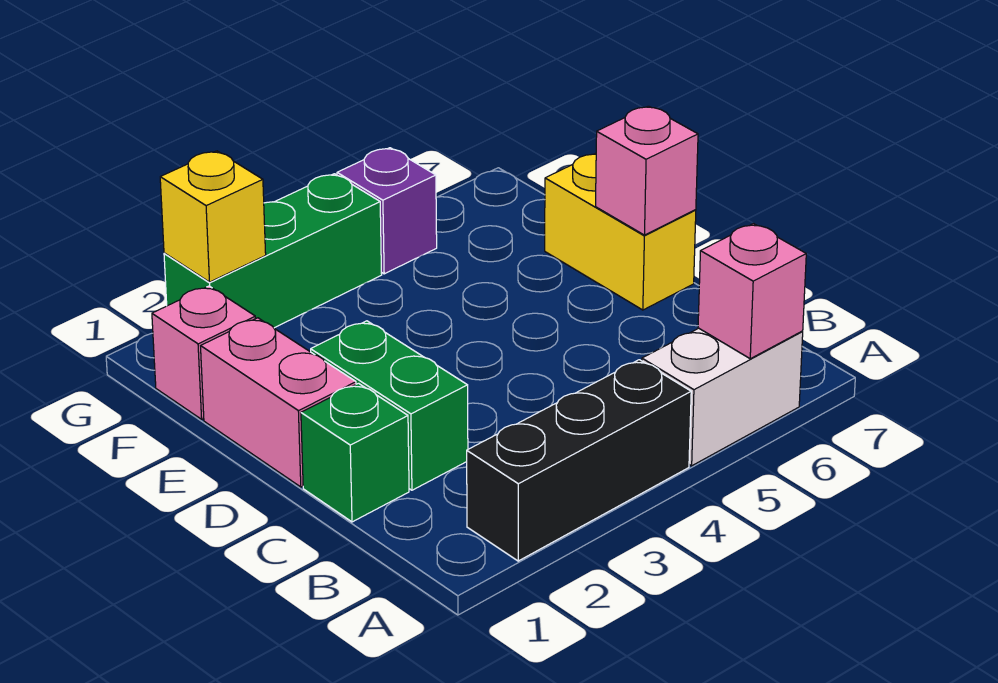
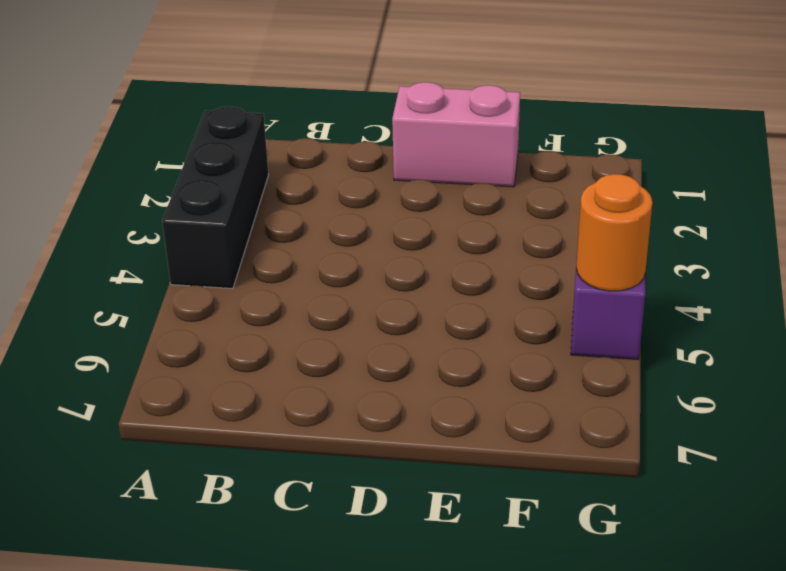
orange 1x1 round brick [576,174,652,291] -> none
none -> white 1x2 brick [642,328,803,466]
none -> green 1x1 brick [301,383,409,522]
none -> green 1x2 brick [311,321,468,490]

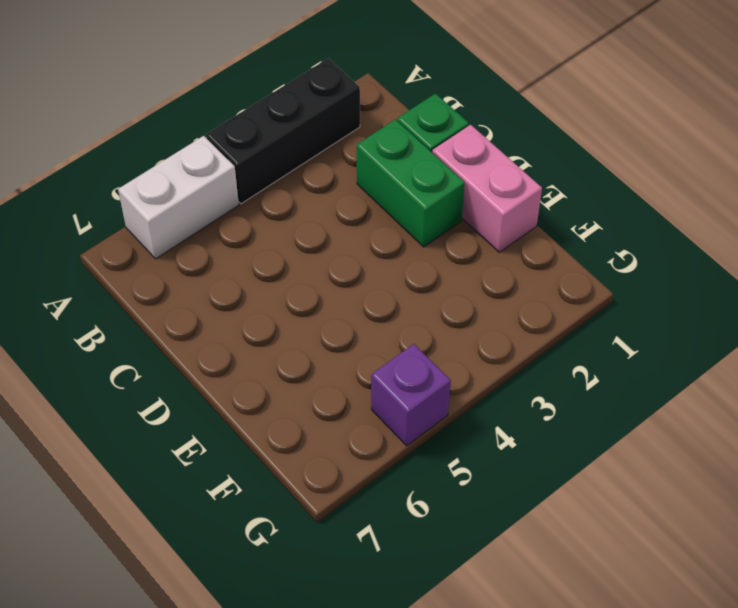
none -> yellow 1x2 brick [545,153,696,310]
none -> pink 1x1 brick [152,286,256,419]
none -> green 1x3 brick [164,174,382,328]

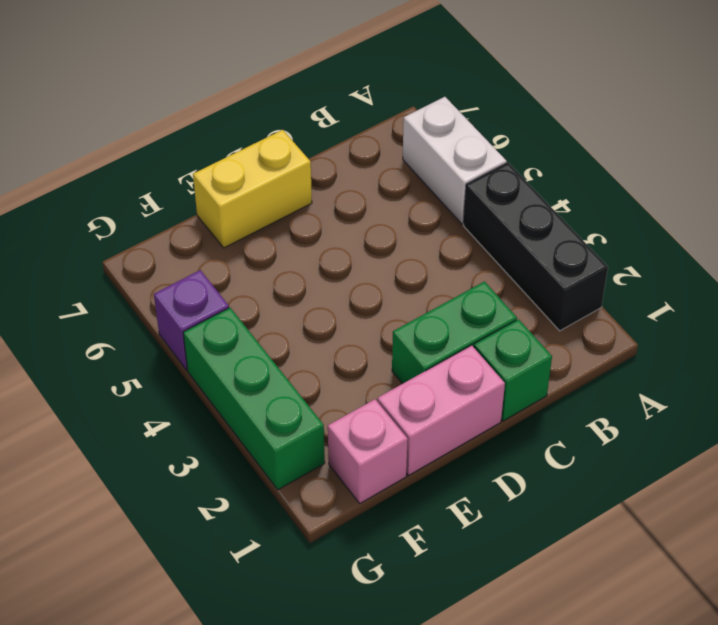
none -> pink 1x1 brick [698,224,806,359]
none -> pink 1x1 brick [596,106,698,235]
none -> yellow 1x1 brick [160,151,266,282]

